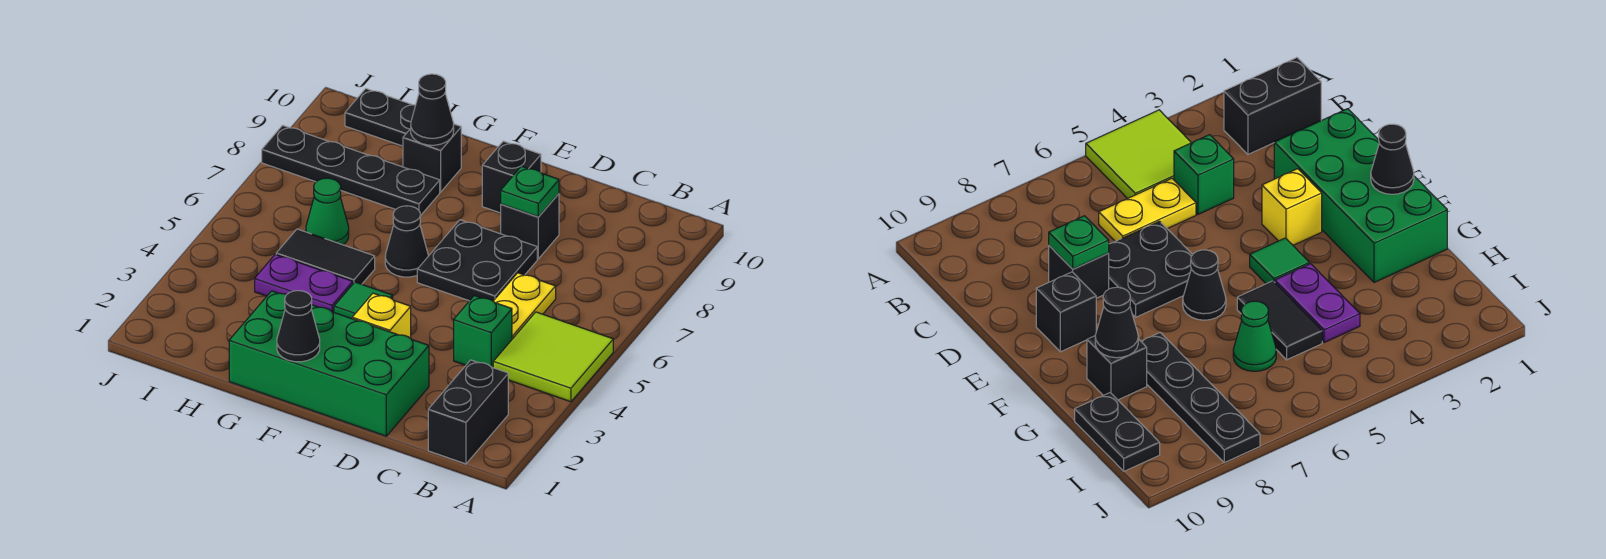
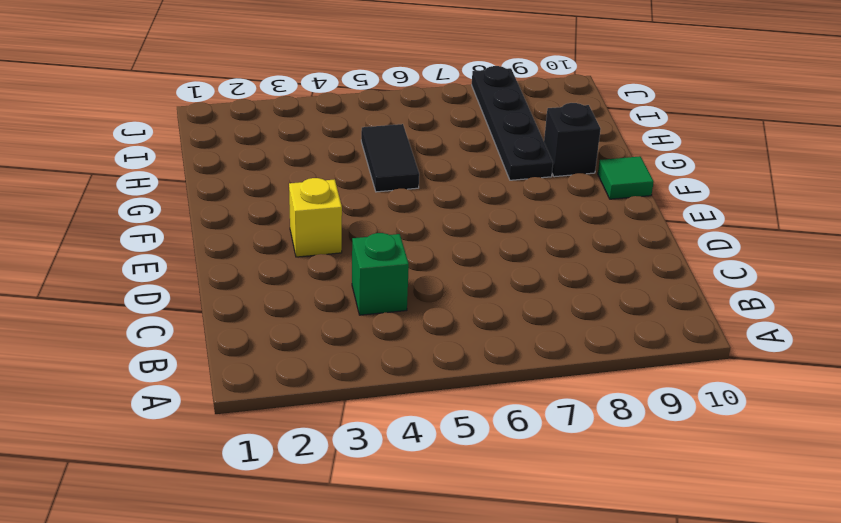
green 1x1 tile [598,156,654,199] -> green 1x1 tile moved to [334,282,393,319]
none -> lime 2x2 tile [493,312,613,402]
none -> black 1x2 brick [428,360,508,464]
none -> yellow 1x2 plate [494,273,556,339]

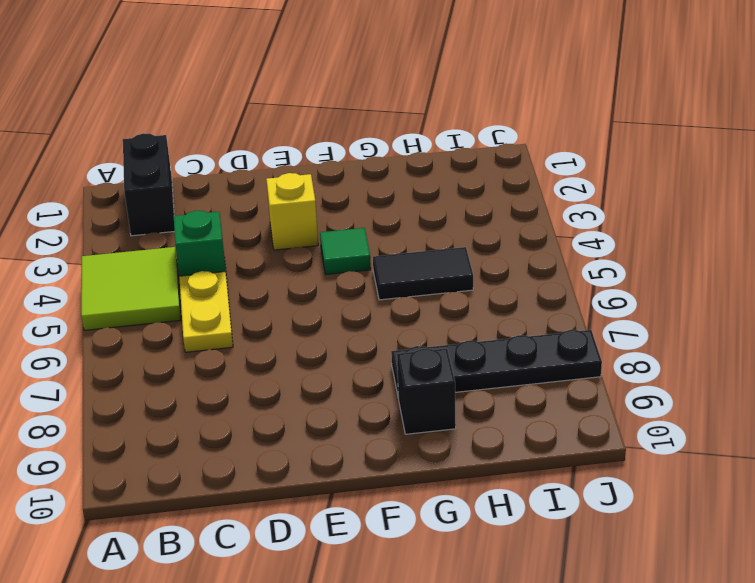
none -> green 2x4 brick [229,291,429,436]
none -> black 2x2 plate [417,220,537,301]
none -> black 1x1 brick [501,194,559,259]

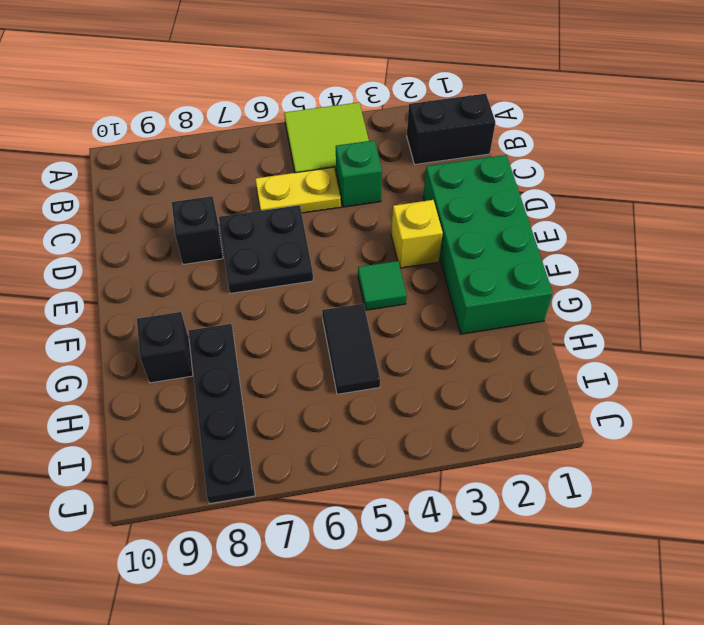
none -> black 1x1 brick [482,141,541,213]
none -> black 1x1 cone [385,206,428,277]
none -> purple 1x2 plate [255,254,353,312]

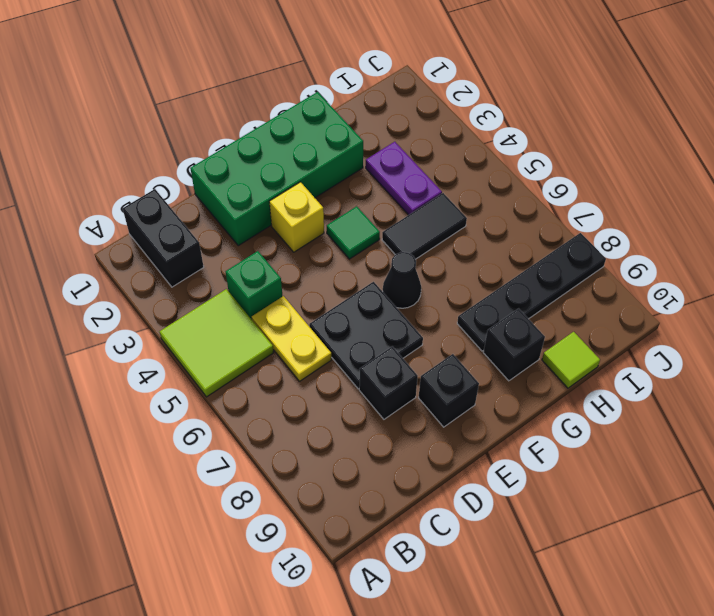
purple 1x2 plate [366,142,442,215] -> purple 1x2 plate turned to [255,254,353,312]
lime 1x1 tile [542,332,600,388] -> black 1x2 plate [345,89,416,146]
none -> green 1x1 cone [306,178,349,245]
none -> green 1x1 plate [501,166,559,217]
none -> black 1x1 cone [277,291,320,362]

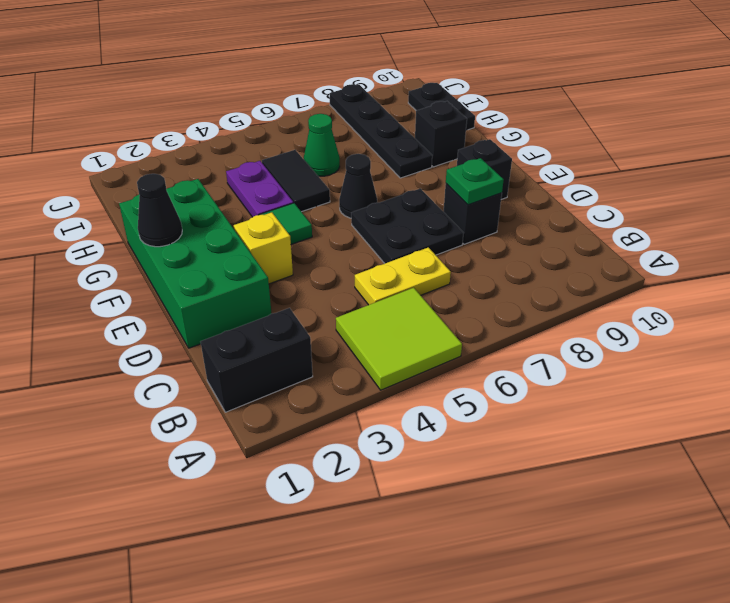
none -> green 1x1 brick [454,296,512,368]
none -> black 1x1 cone [411,74,454,145]

